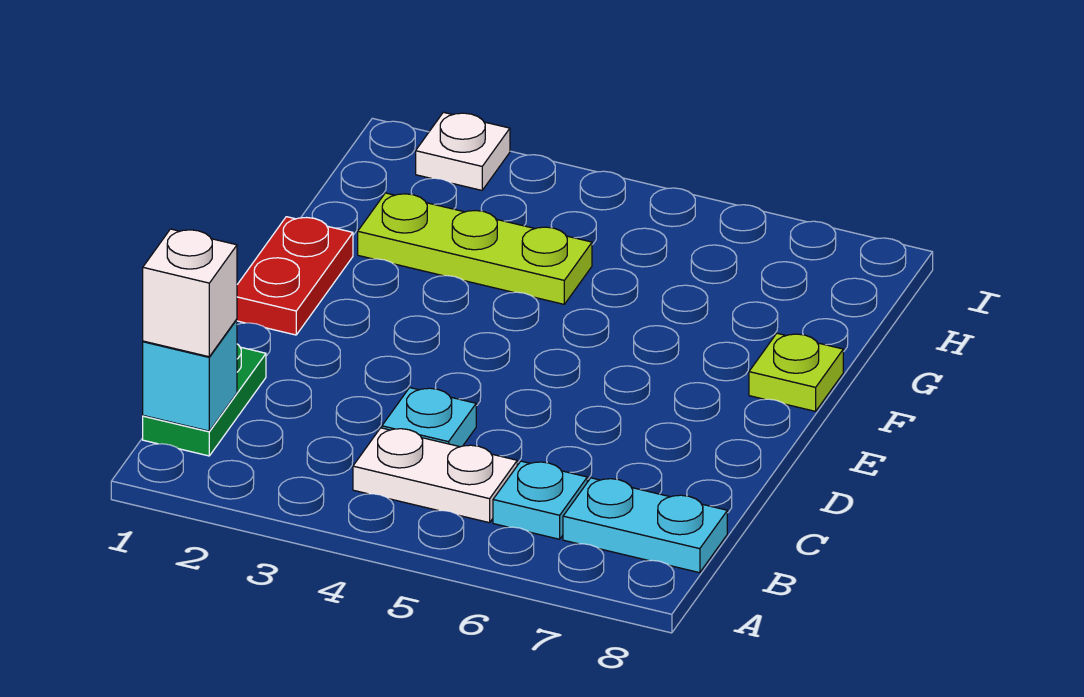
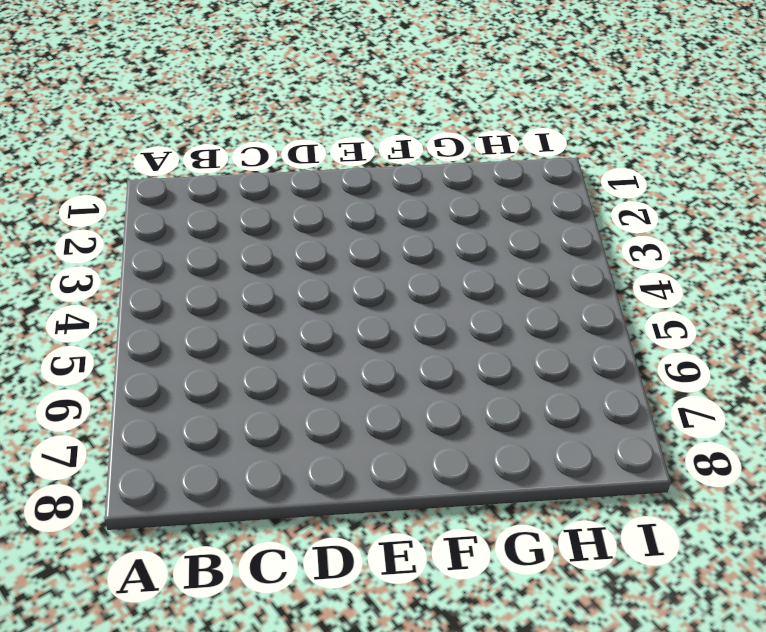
none -> green 1x2 plate [143,344,266,456]
none -> white 1x2 plate [353,428,517,523]

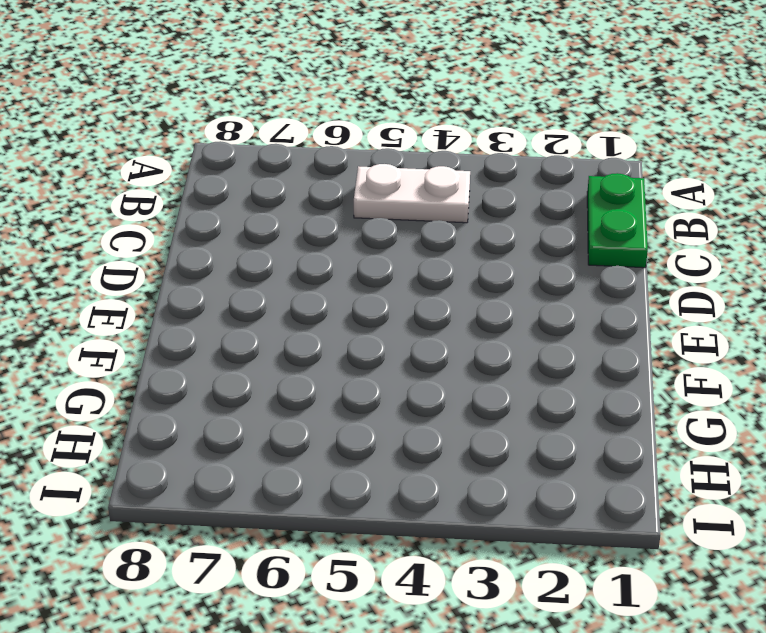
none -> cyan 1x1 plate [493,461,587,539]
none -> cyan 1x2 plate [563,478,727,573]

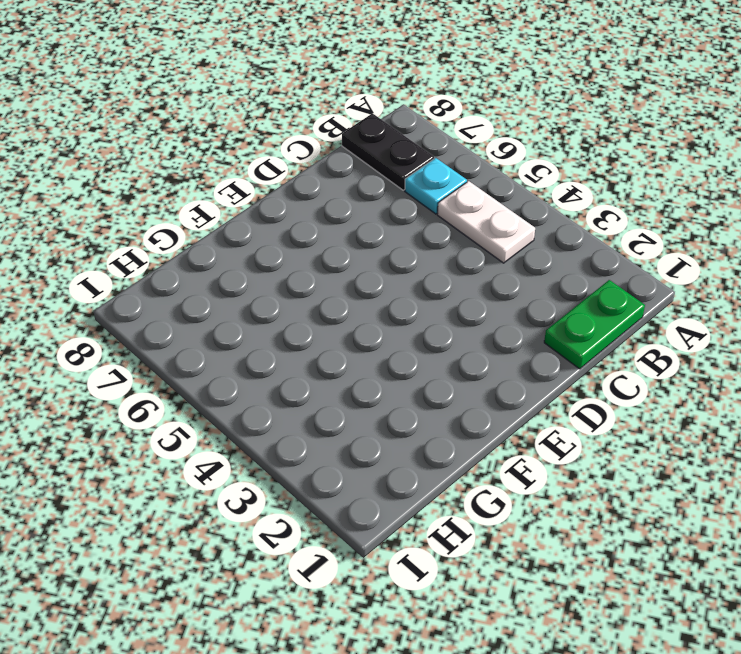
black 1x2 plate [342,113,434,190] -> cyan 1x2 plate [563,478,727,573]
none -> cyan 1x1 plate [382,388,476,447]
none -> red 1x2 plate [237,217,353,335]

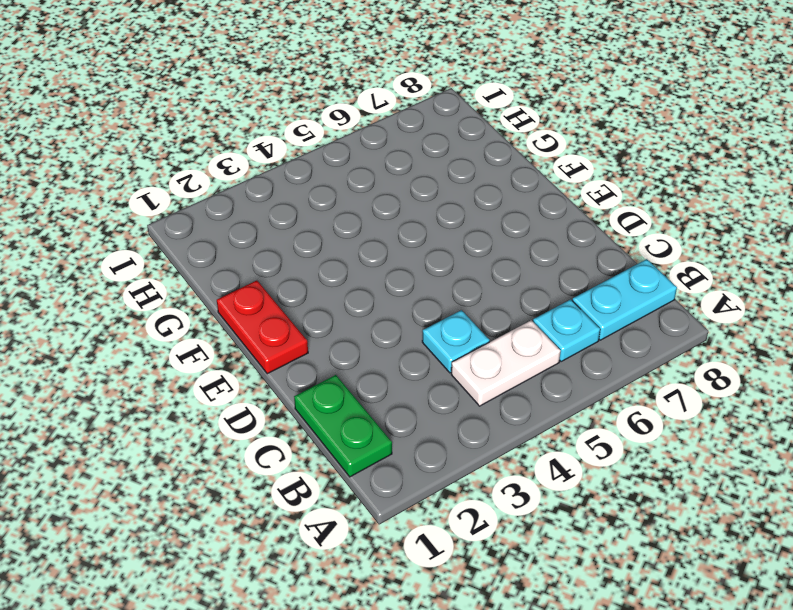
none -> lime 1x1 plate [749,333,843,411]
none -> lime 1x3 plate [358,193,592,304]

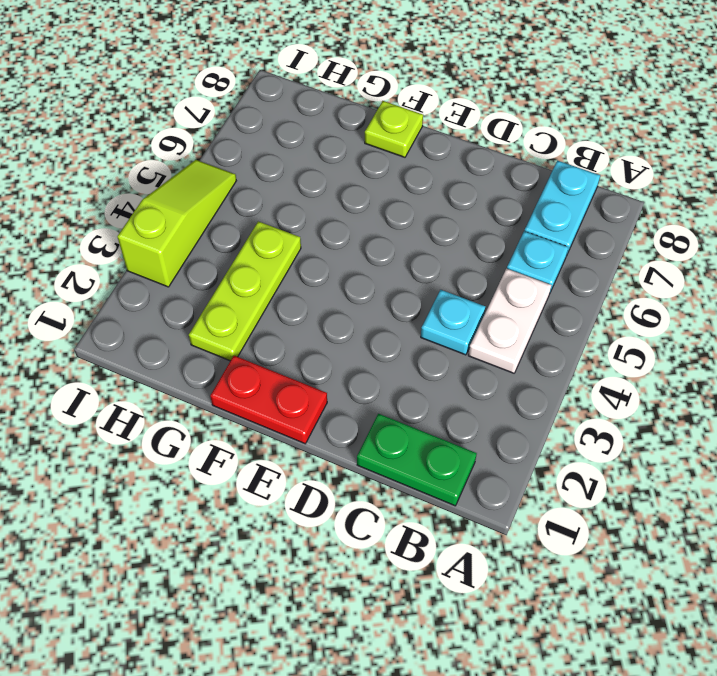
lime 1x3 slope [117,160,236,287] -> none
none -> white 1x1 plate [416,112,510,190]
none -> cyan 1x1 brick [143,319,237,431]

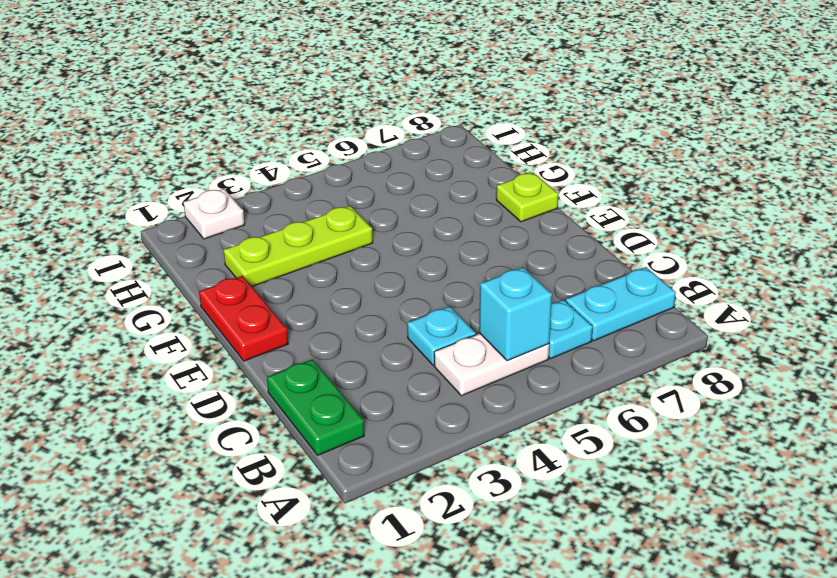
cyan 1x1 brick [479,267,552,361] -> cyan 1x1 brick moved to [143,319,237,431]
none -> white 1x1 brick [143,229,237,357]

